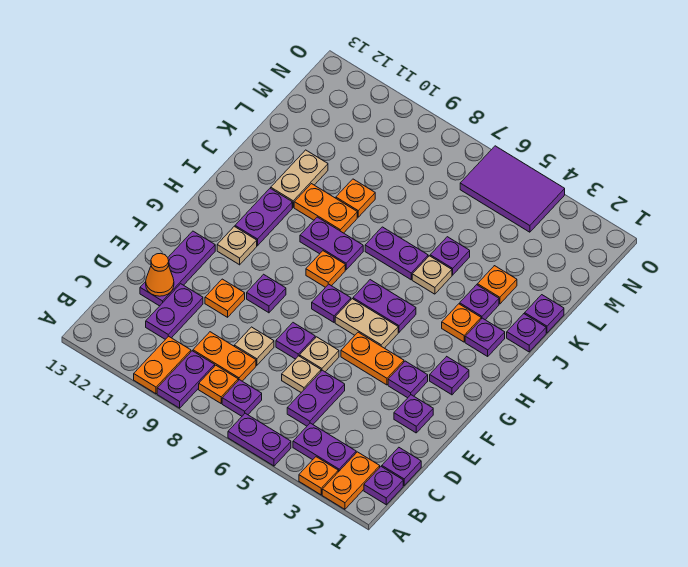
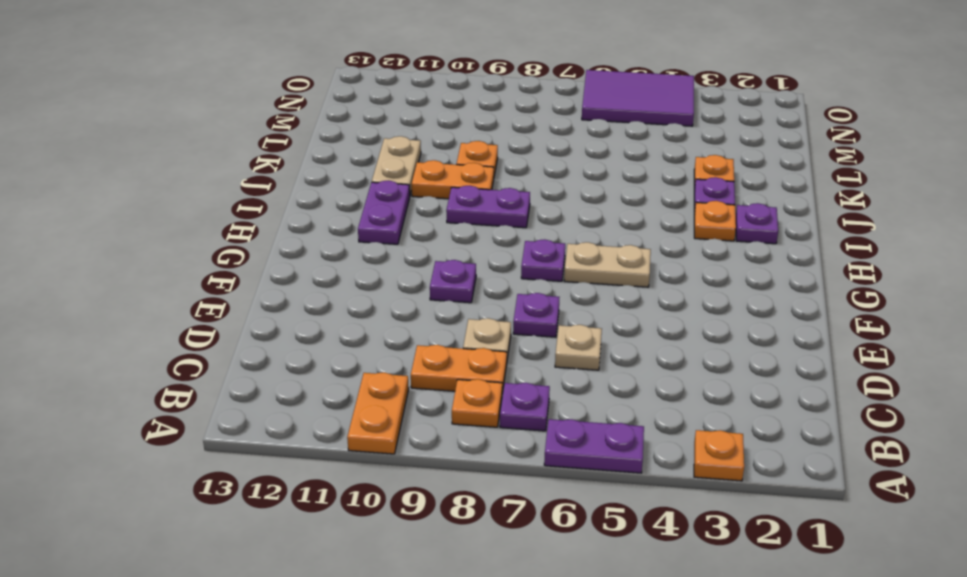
none -> orange 1x2 plate [322,452,380,509]
none -> purple 1x2 plate [157,351,215,408]
none -> purple 1x1 plate [364,466,403,505]
none -> purple 1x2 plate [293,423,356,472]

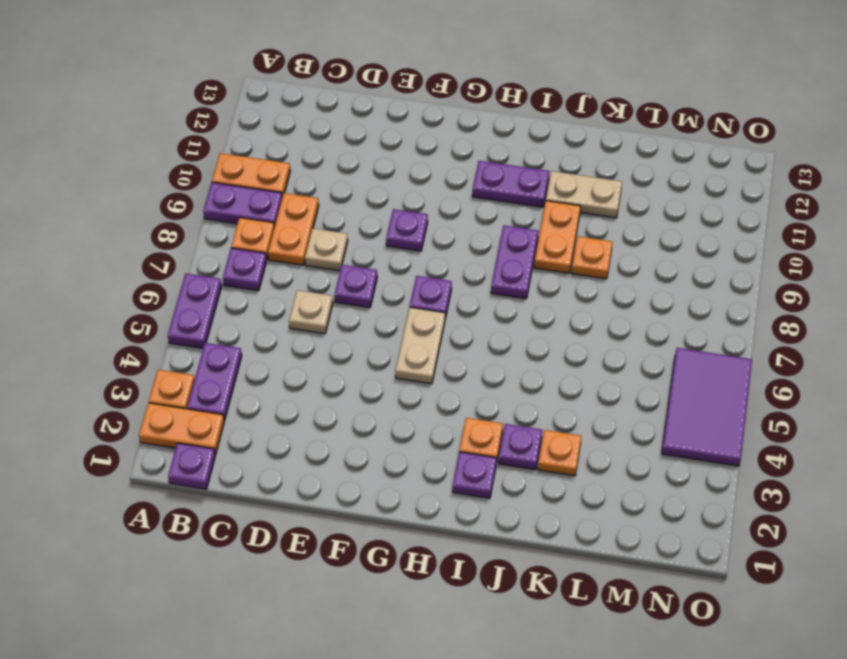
none -> purple 1x1 plate [382,448,421,485]
none -> purple 1x2 plate [287,370,345,426]
none -> purple 1x2 plate [146,284,203,339]
none -> purple 1x3 plate [140,231,215,306]

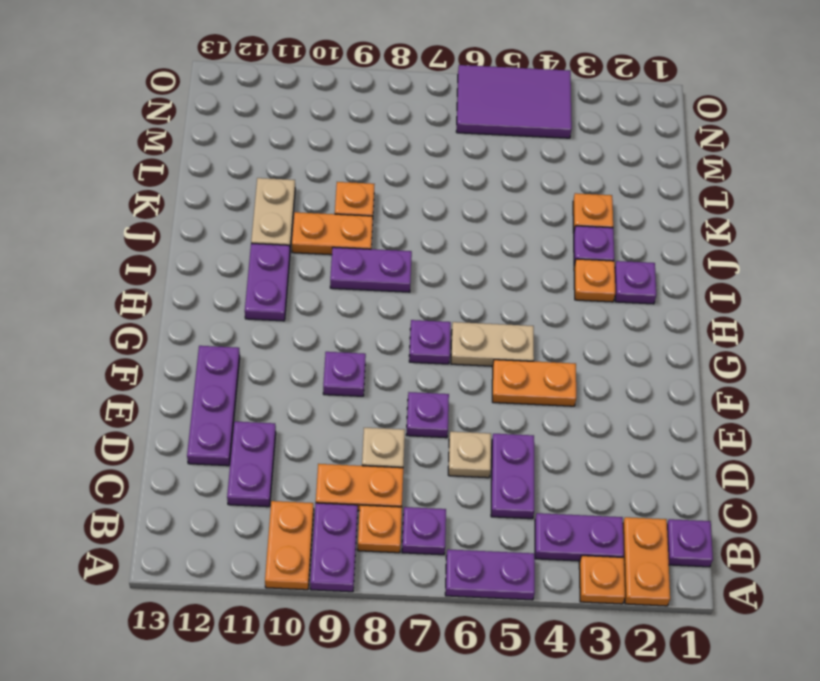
none -> purple 1x1 plate [382,448,421,485]
none -> purple 1x1 plate [394,395,433,433]
none -> tan 1x1 plate [300,337,339,372]
none -> orange 1x1 plate [205,279,245,317]

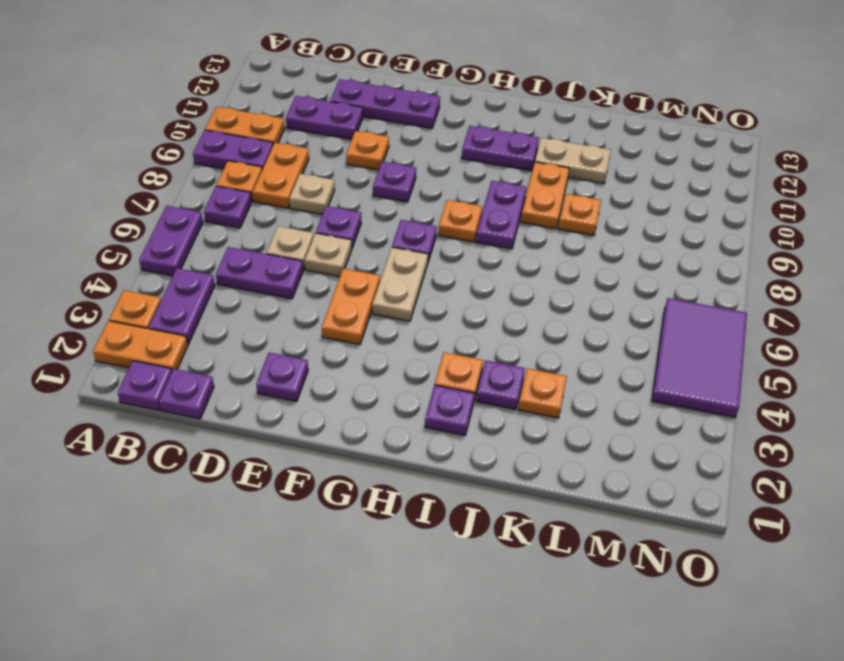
none -> purple 1x1 plate [388,361,428,398]
none -> purple 1x1 plate [430,357,469,395]
none -> tan 1x1 plate [217,226,257,265]
none -> purple 1x2 plate [353,280,416,332]

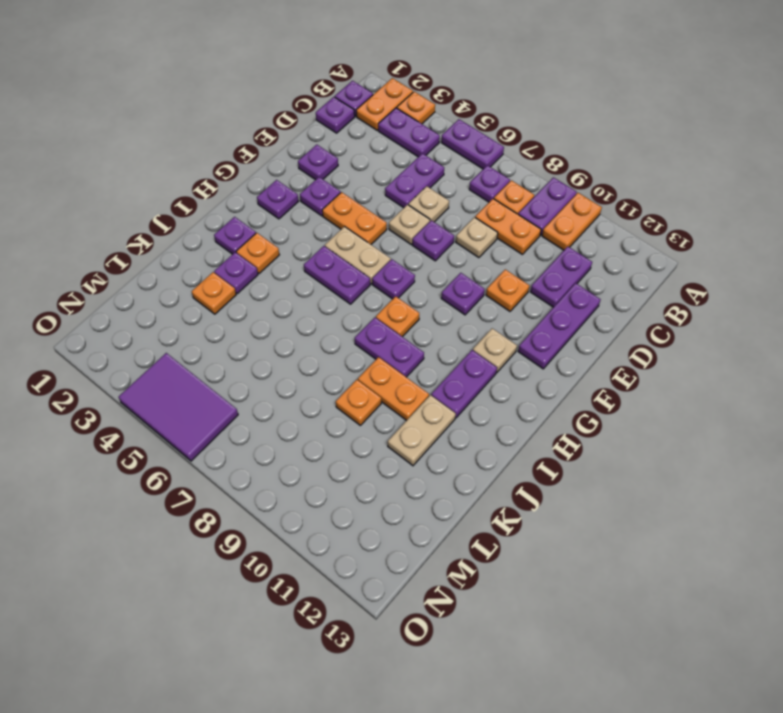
none -> purple 1x1 plate [507,314,546,352]
none -> tan 1x1 plate [412,256,452,294]
none -> purple 1x2 plate [365,227,428,280]
none -> purple 1x1 plate [525,295,564,333]

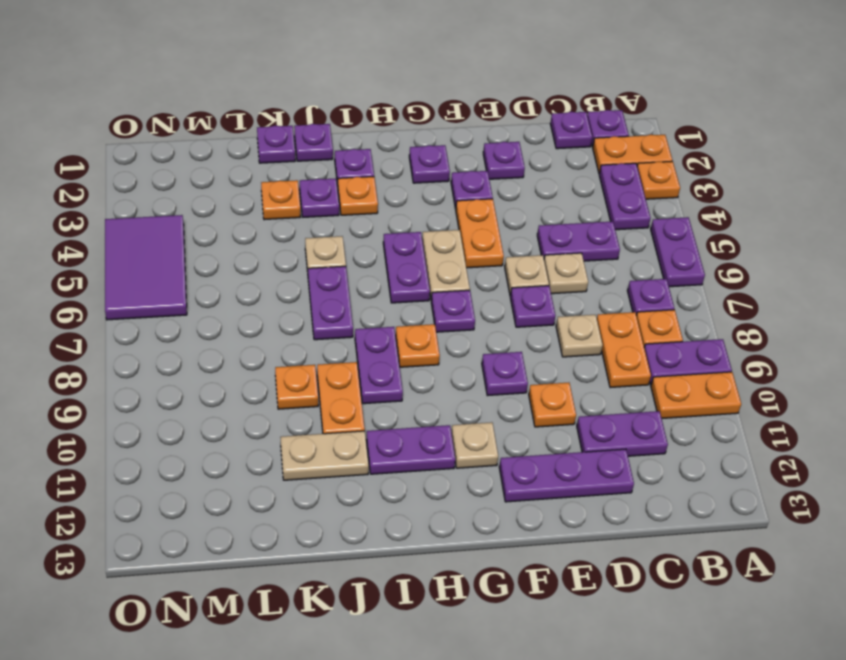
none -> purple 1x1 plate [430,237,470,275]
none -> orange 1x1 cone [146,253,174,296]

